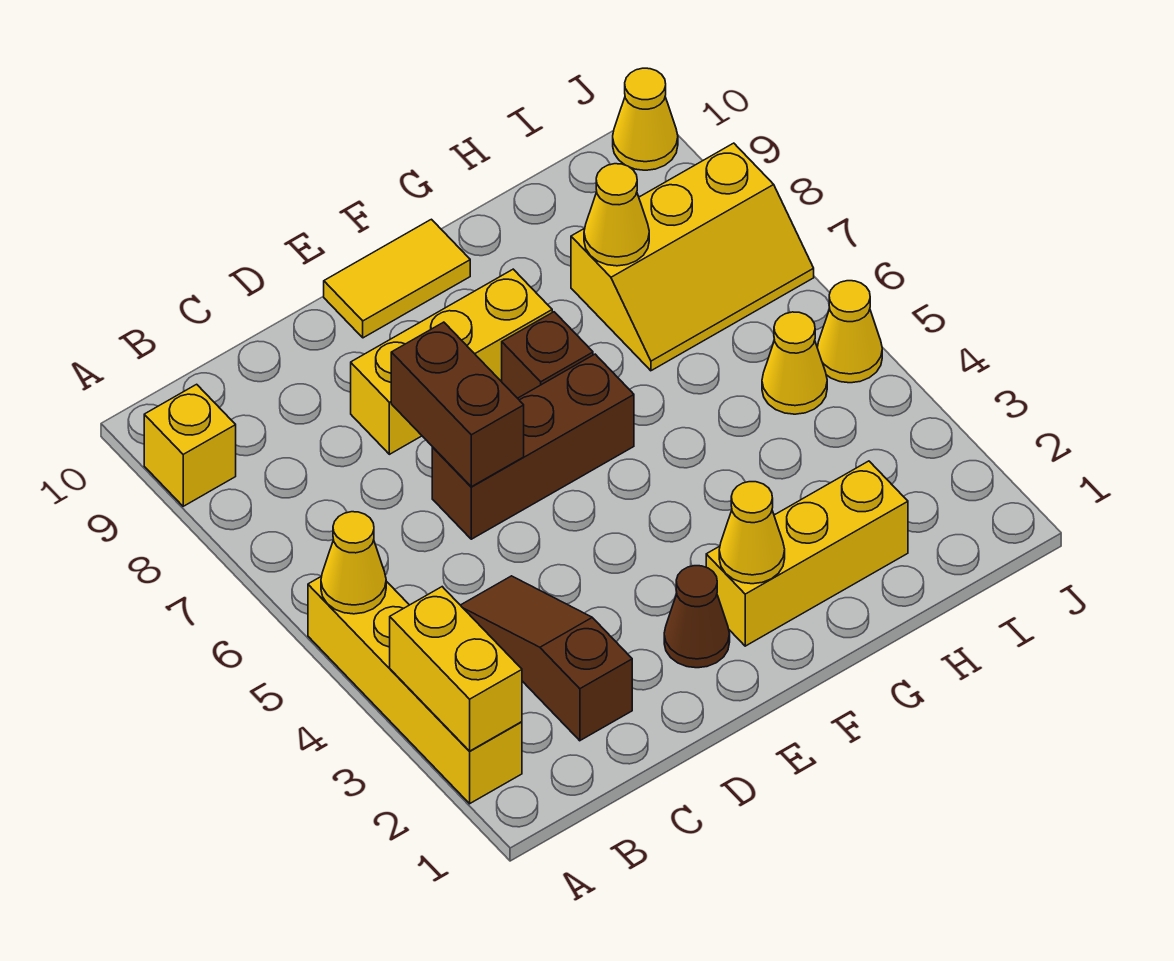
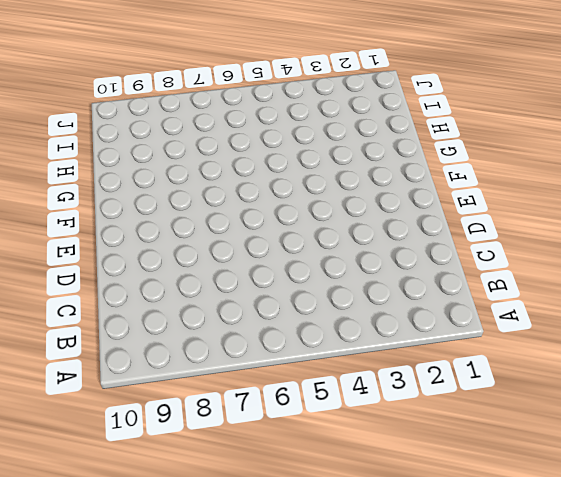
none -> yellow 1x4 brick [308,576,522,804]
none -> yellow 1x1 brick [144,384,236,506]
none -> brown 1x3 slope [461,576,632,741]

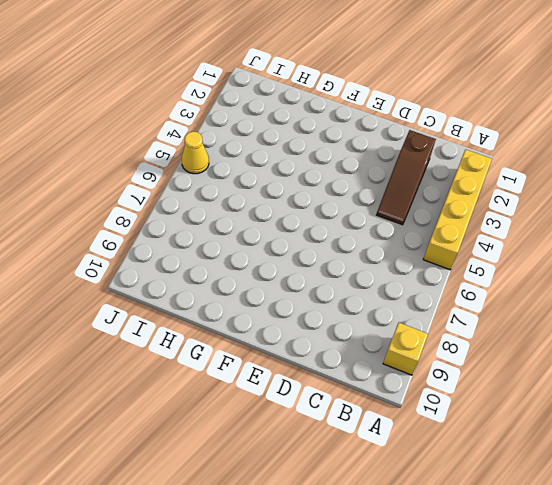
none -> brown 1x3 brick [432,354,634,539]
none -> yellow 1x3 brick [351,269,552,454]
none -> brown 1x1 cone [664,566,730,668]

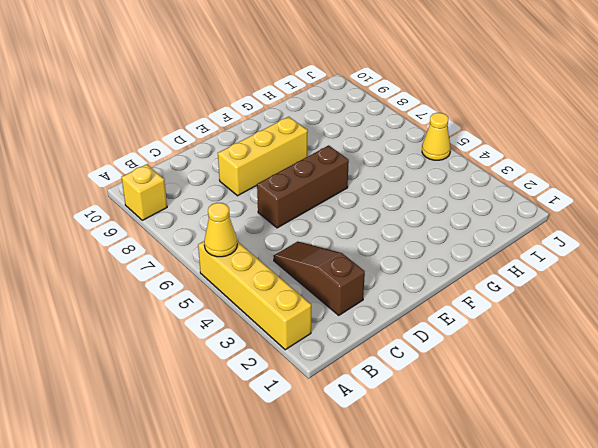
none -> brown 1x1 cone [664,566,730,668]
none -> yellow 1x2 tile [324,219,470,338]
none -> yellow 1x3 brick [706,461,908,646]

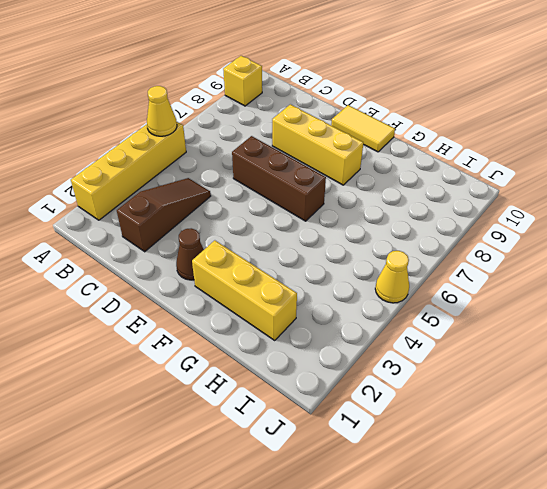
none -> brown 1x1 brick [502,312,593,398]
none -> yellow 2x3 slope [571,143,814,371]
none -> yellow 1x1 cone [762,312,827,414]

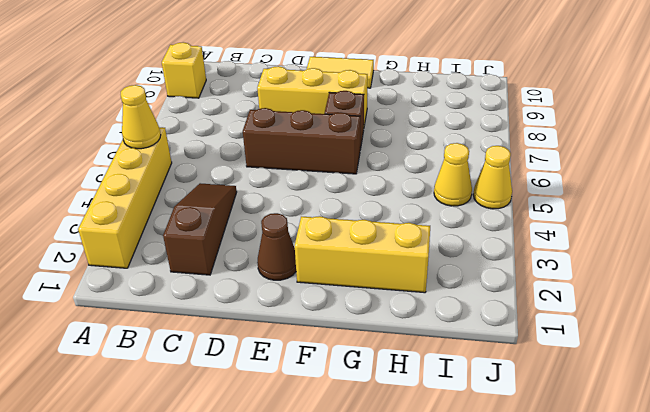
none -> yellow 2x3 slope [571,143,814,371]
none -> yellow 1x1 cone [613,68,678,170]
none -> yellow 1x2 brick [390,587,522,751]

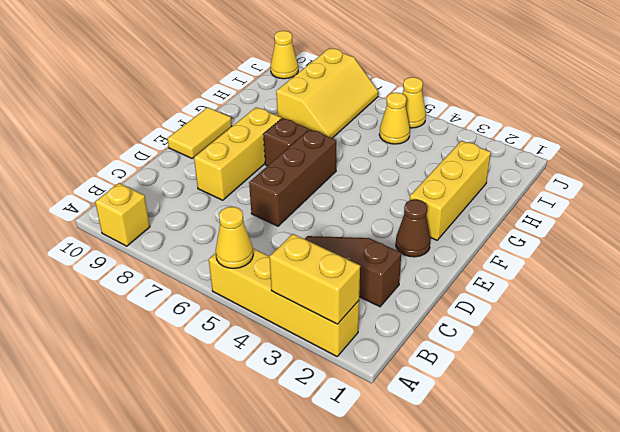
none -> brown 1x2 brick [391,322,524,487]
none -> yellow 1x1 cone [719,482,785,584]
none -> yellow 1x1 cone [584,164,649,266]

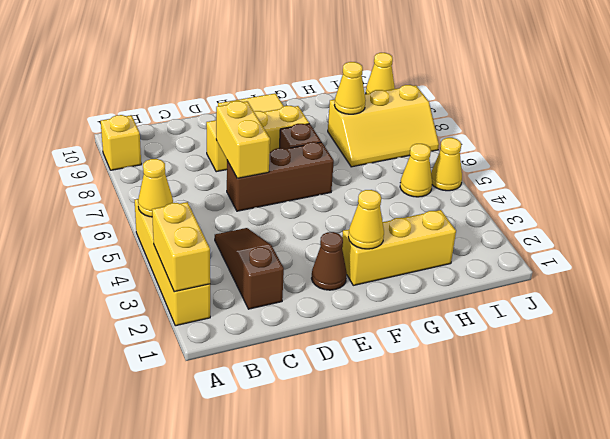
yellow 1x2 brick [216,101,270,178] -> brown 1x2 brick [391,322,524,487]

